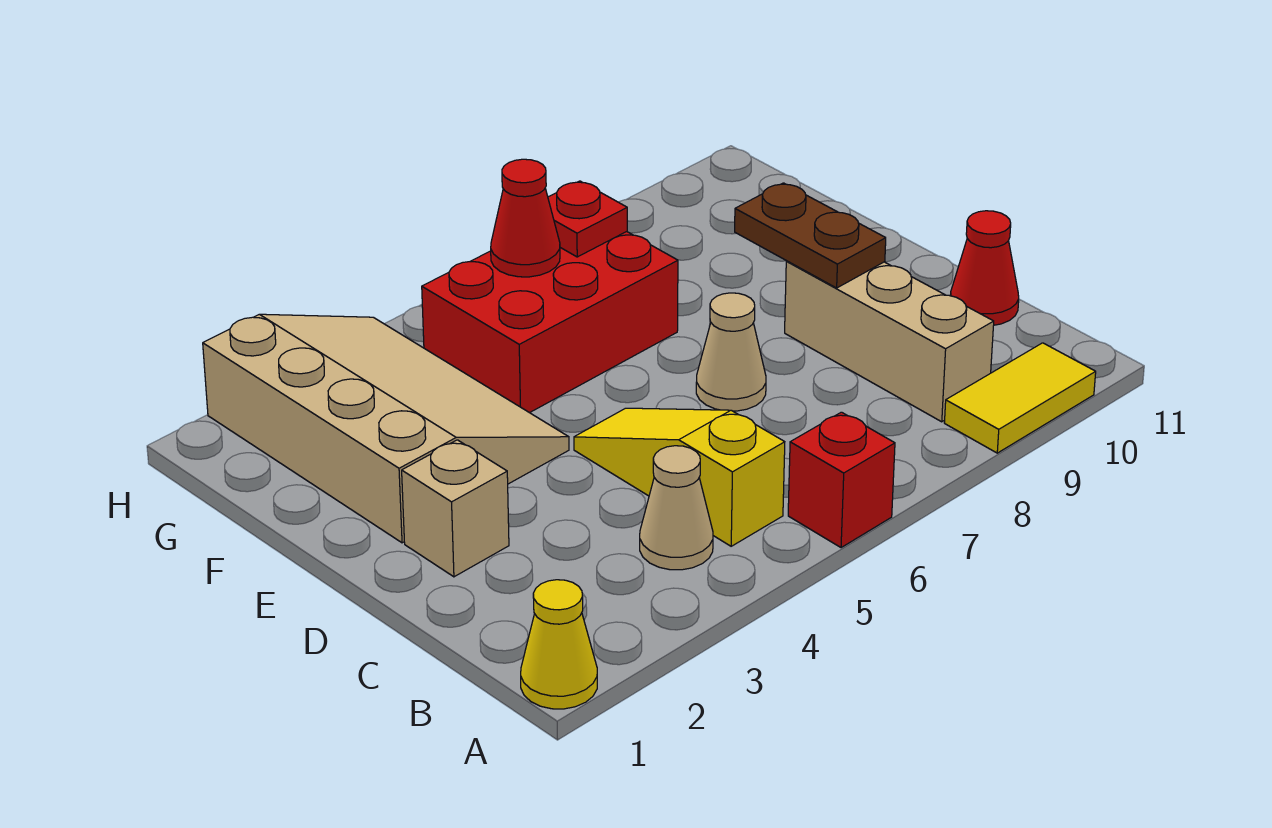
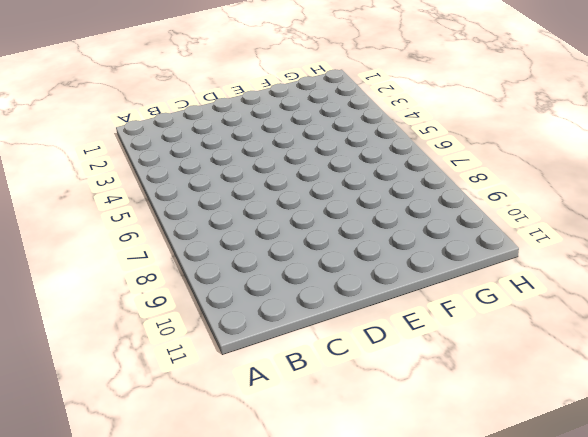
none -> yellow 1x1 cone [521,580,597,709]
none -> red 1x1 brick [788,412,895,548]
none -> yellow 1x2 tile [944,343,1096,453]

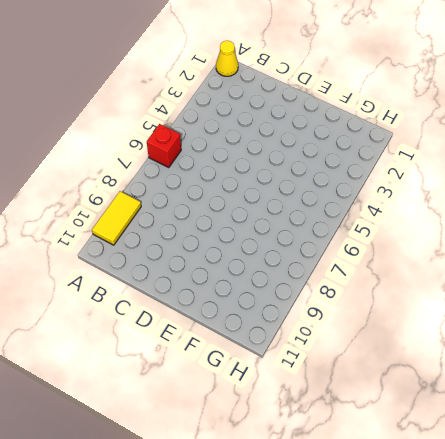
none -> tan 1x1 cone [640,446,713,570]
none -> yellow 1x3 slope [574,408,785,546]
none -> tan 1x3 brick [785,261,994,422]

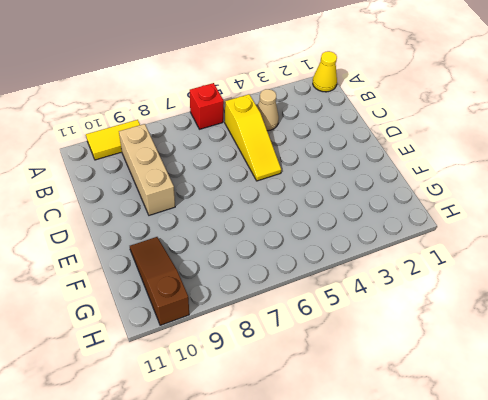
brown 1x3 slope [130,237,189,325] -> none
none -> red 1x1 cone [951,211,1019,325]
none -> tan 1x1 brick [402,440,509,577]
none -> tan 1x1 cone [696,293,766,411]

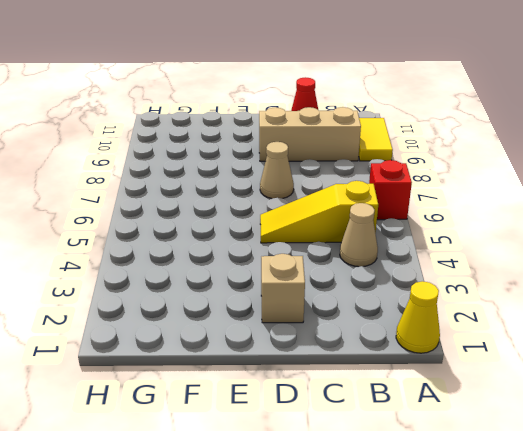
none -> tan 3x4 slope [203,314,569,543]
none -> red 2x3 brick [422,232,678,413]
none -> brown 1x2 plate [735,183,886,288]

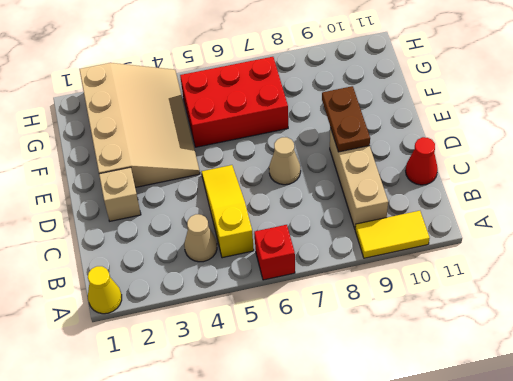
none -> red 1x1 cone [491,159,560,277]
none -> red 1x1 plate [548,181,627,257]

